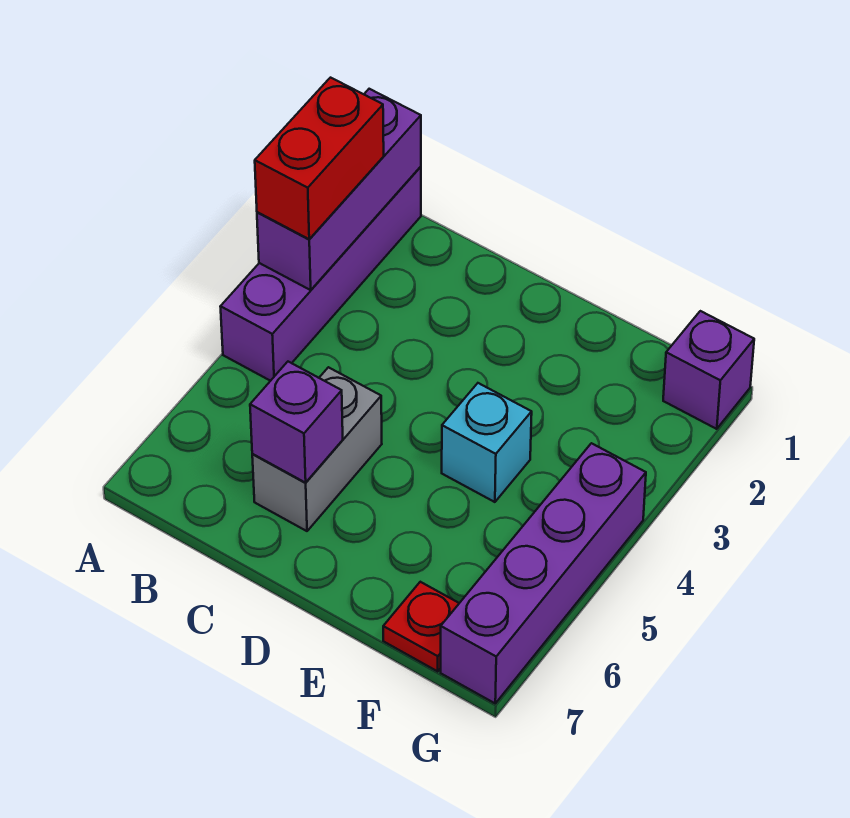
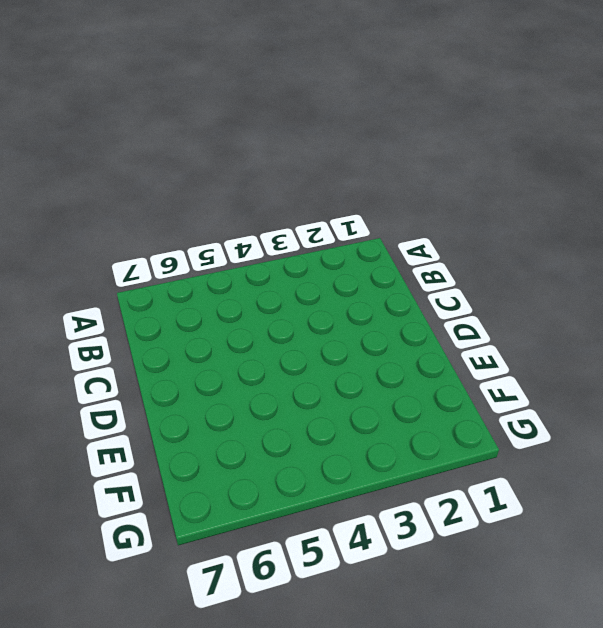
none -> purple 1x4 brick [220,167,421,381]
none -> grey 1x2 brick [252,367,382,531]

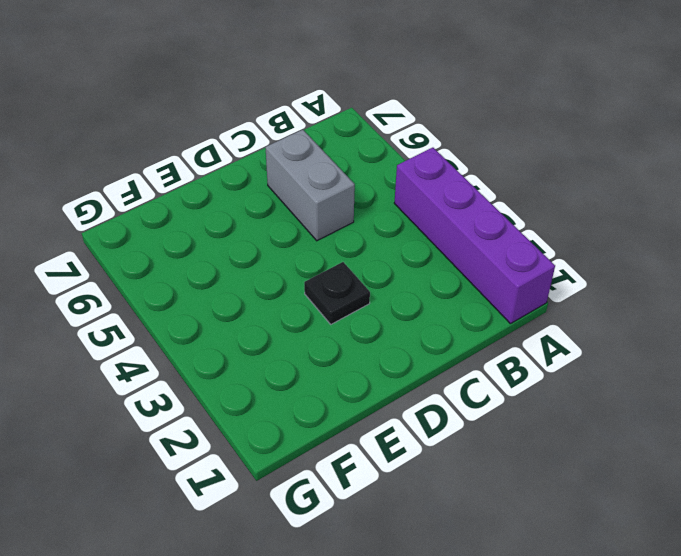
black 1x1 plate [304,262,370,324] -> none
none -> cyan 1x1 brick [442,383,532,502]
none -> red 1x1 plate [383,582,459,671]

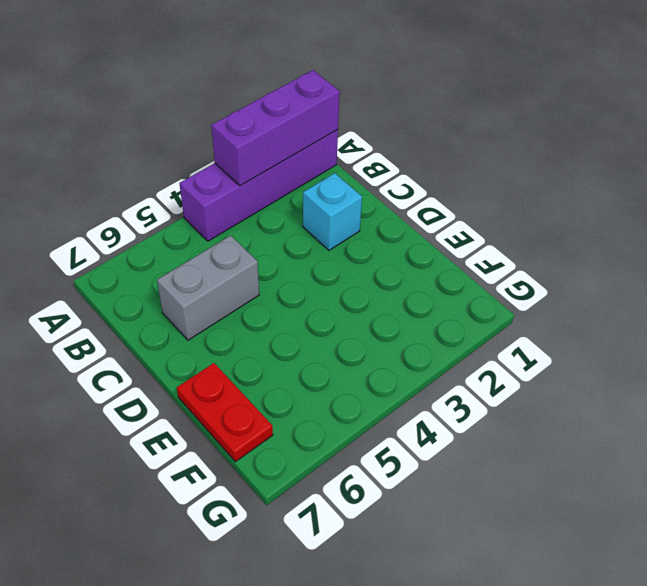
cyan 1x1 brick [303,173,362,250] -> cyan 1x1 brick moved to [442,383,532,502]
red 1x2 plate [177,363,273,462] -> red 1x1 plate [383,582,459,671]
none -> purple 1x1 brick [663,311,754,429]
none -> purple 1x4 brick [441,443,646,703]

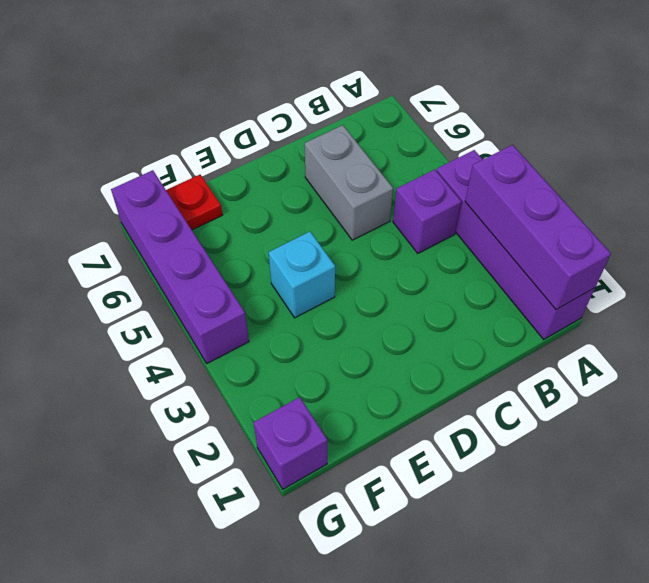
purple 1x1 brick [393,170,462,253] -> purple 1x1 brick moved to [250,362,343,483]
none -> red 1x2 brick [255,78,384,239]

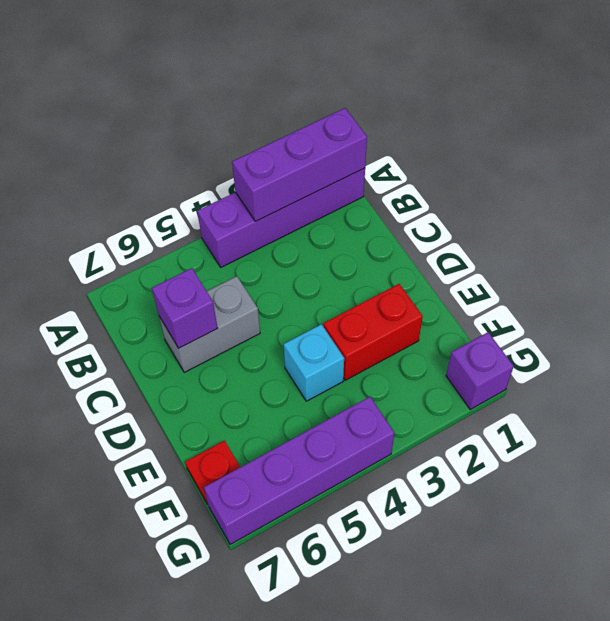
red 1x2 brick [323,284,423,380] -> red 1x2 brick moved to [255,78,384,239]

